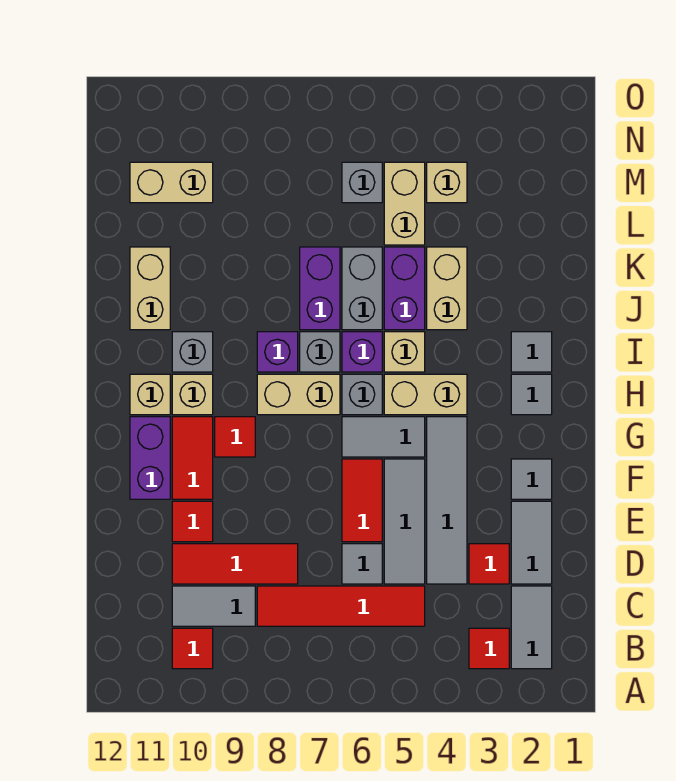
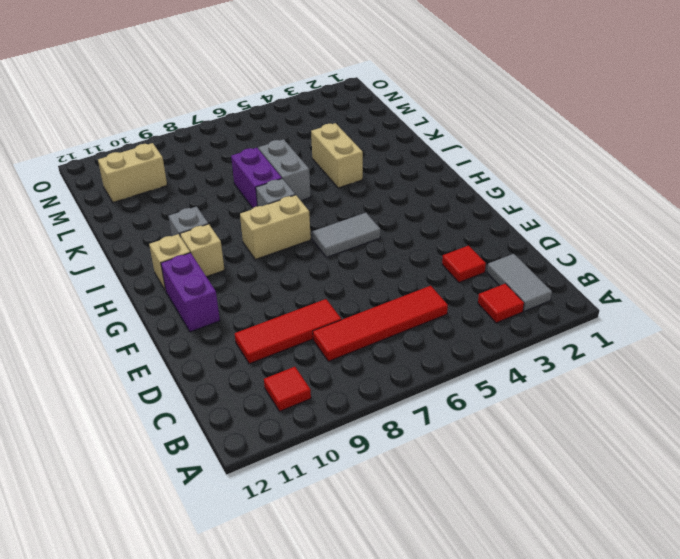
none -> grey 1x2 tile [172,586,255,626]
none -> grey 1x2 tile [511,501,552,584]
none -> grey 1x4 tile [427,417,467,584]
none -> grey 1x3 tile [384,459,425,584]

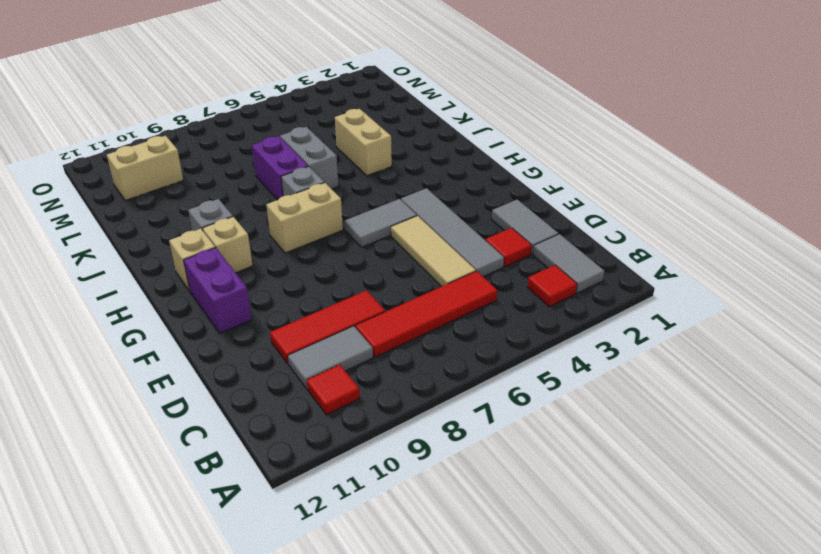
tan 1x3 tile [391,216,476,287] -> grey 1x3 tile [384,459,425,584]
none -> grey 1x1 tile [342,544,382,584]
none -> red 1x2 tile [342,459,382,542]
none -> red 1x1 tile [172,501,213,542]
none -> grey 1x1 tile [511,459,552,499]

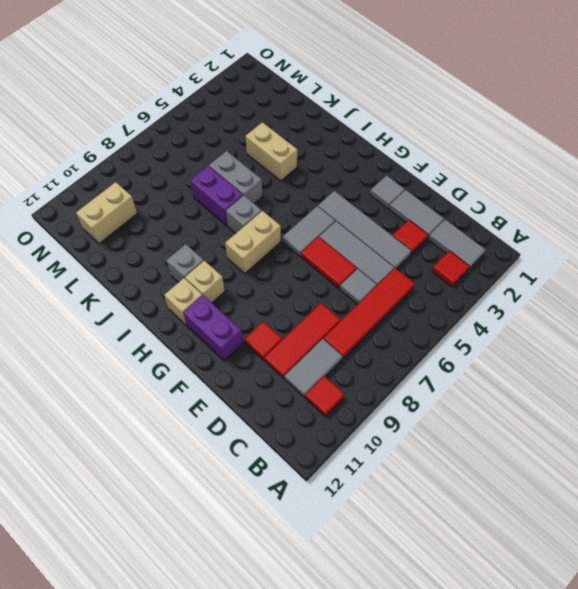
none -> red 1x2 tile [172,417,213,499]
none -> red 1x1 tile [215,417,255,457]
none -> grey 1x1 tile [511,374,552,415]
none -> tan 1x2 brick [384,374,467,415]

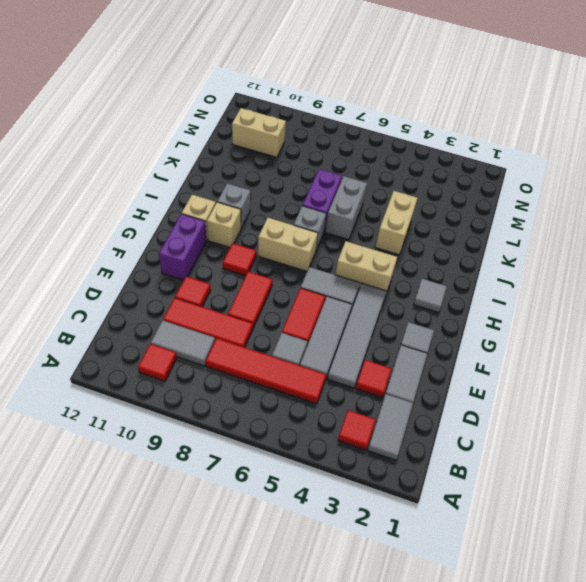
red 1x2 tile [228,272,273,327] -> red 1x2 tile moved to [172,417,213,499]
none -> grey 1x1 brick [342,374,382,415]
none -> grey 1x1 tile [511,332,552,372]
none -> tan 1x1 brick [384,332,425,372]
none -> purple 1x1 brick [342,332,382,372]

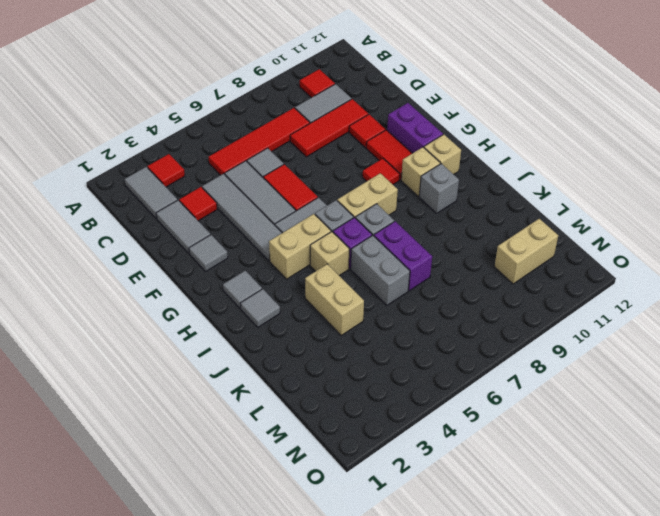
none -> purple 1x1 brick [257,332,298,372]
none -> purple 1x2 brick [384,247,425,330]
none -> tan 1x2 brick [130,247,170,330]
none -> tan 1x2 brick [384,162,425,245]

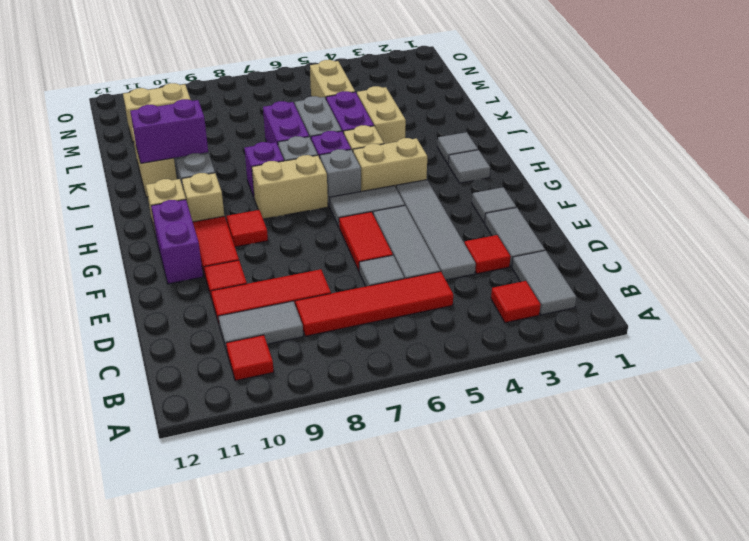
purple 1x2 brick [130,99,208,163] -> none
none -> tan 1x1 brick [427,162,467,203]
none -> grey 1x1 brick [342,162,382,203]

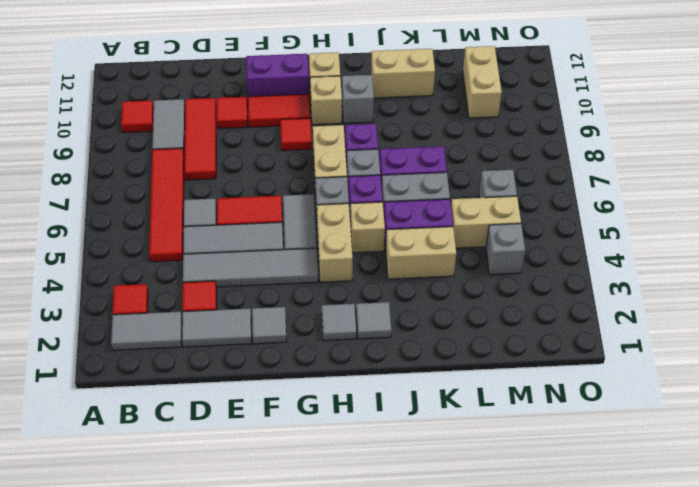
grey 1x1 brick [486,224,525,275] -> tan 1x1 brick [427,162,467,203]

